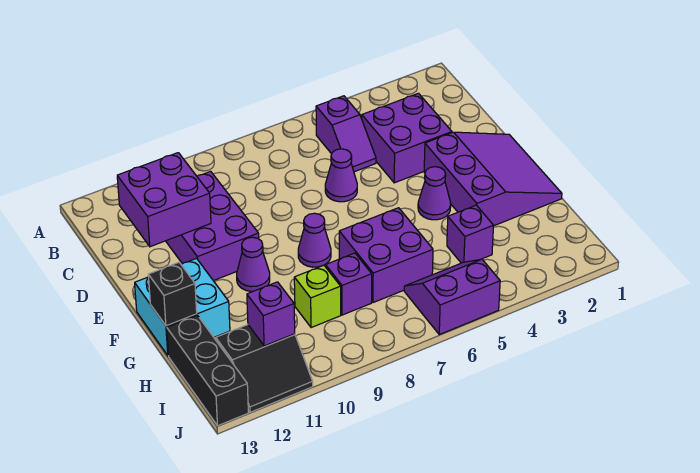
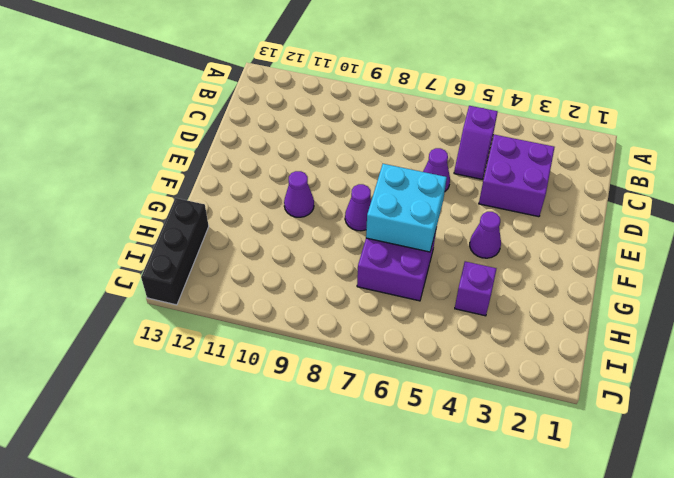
cyan 2x2 brick [366,164,447,252] -> cyan 2x2 brick moved to [135,259,230,355]
none -> purple 2x3 brick [166,171,259,281]
none -> purple 3x3 slope [424,132,562,226]
none -> purple 1x1 brick [326,253,372,315]

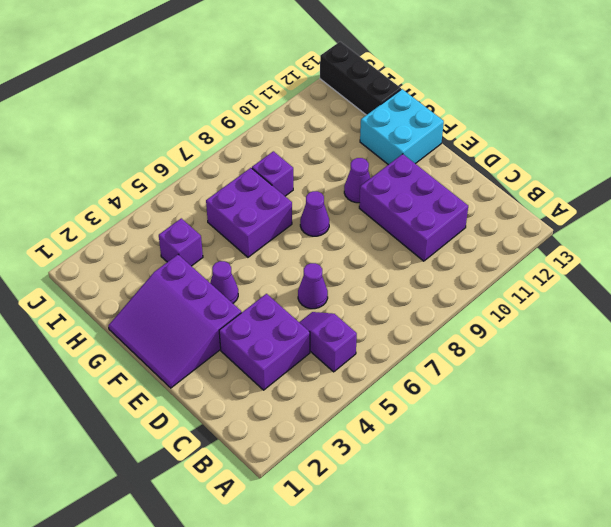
none -> lime 1x1 brick [294,265,341,328]
none -> purple 2x2 slope [404,259,500,335]
none -> black 2x2 slope [216,325,313,412]

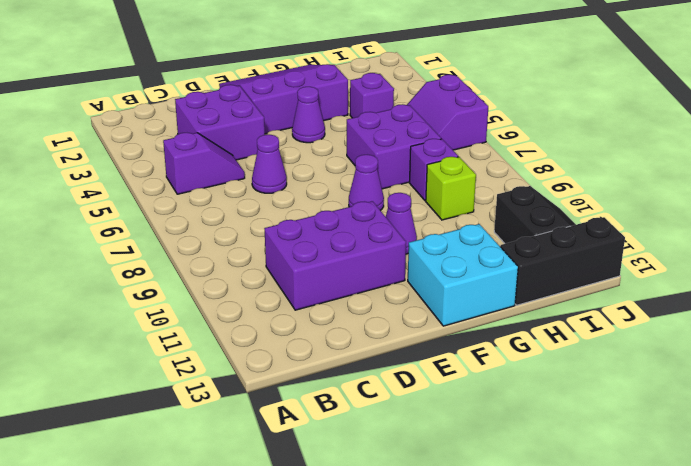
none -> purple 2x2 brick [117,153,211,247]
none -> black 1x1 brick [148,262,197,326]
none -> purple 1x1 brick [247,282,295,346]

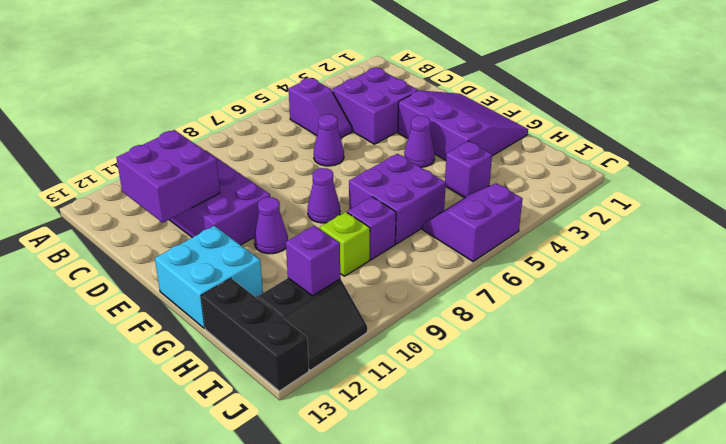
none -> black 1x1 brick [148,262,197,326]

